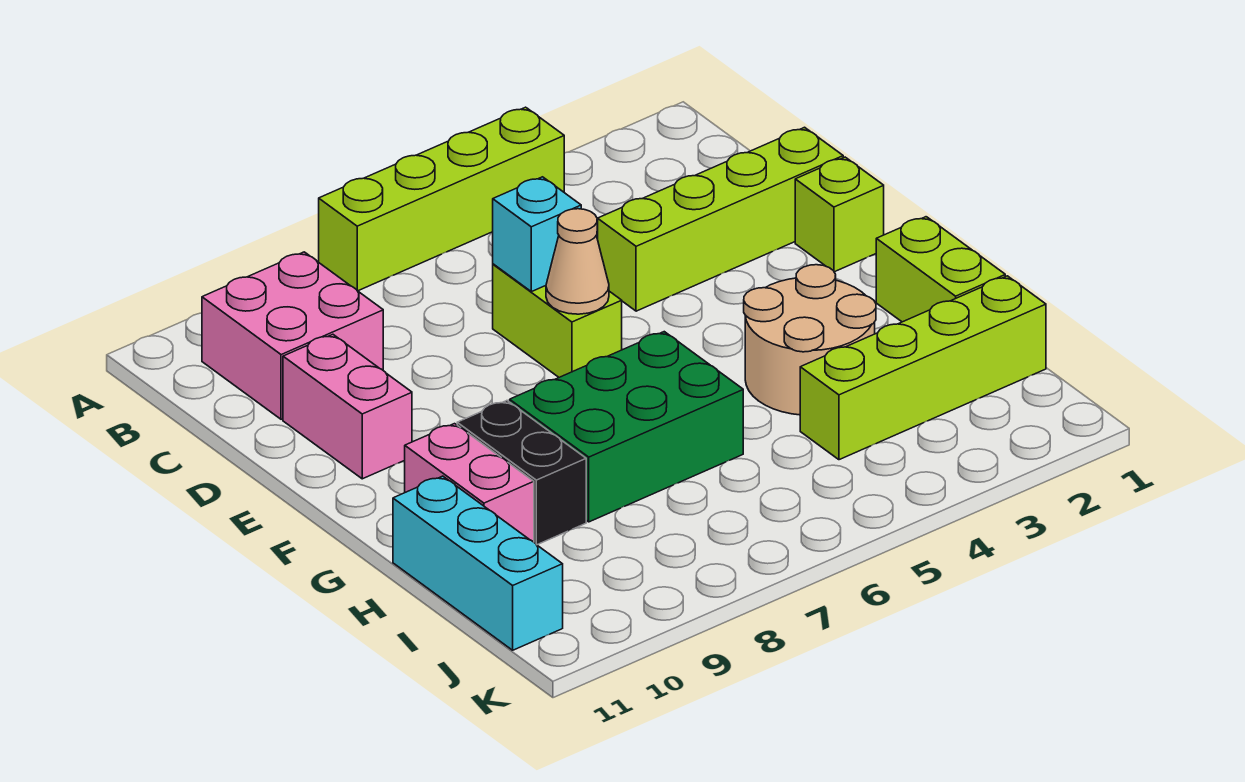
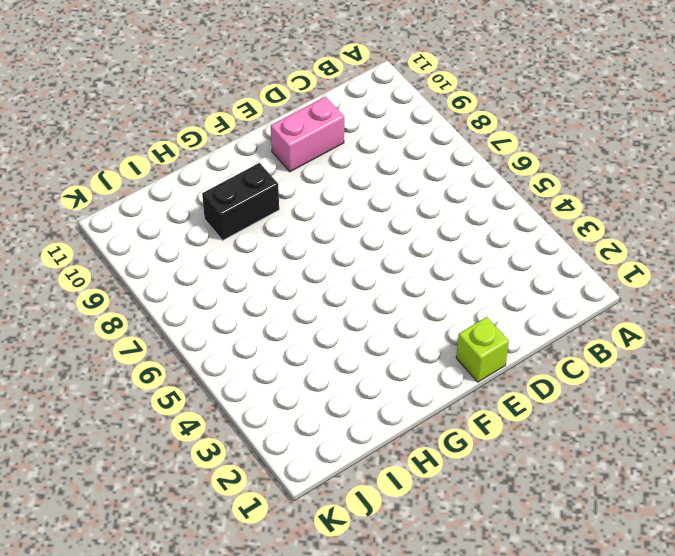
none -> lime 1x4 brick [319,107,564,291]
none -> pink 2x2 brick [202,252,383,419]
none -> lime 1x4 brick [598,127,843,311]

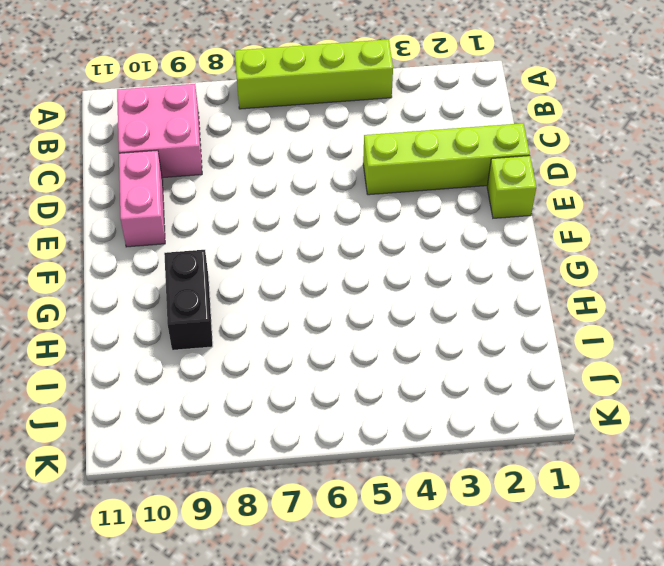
none -> lime 1x2 brick [493,264,622,377]
none -> lime 1x2 brick [876,217,1005,322]
none -> tan 2x2 round brick [744,265,876,415]

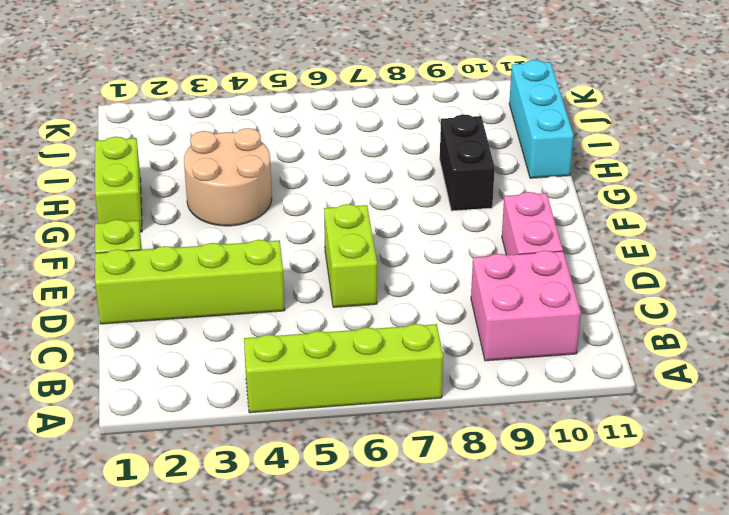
none -> green 2x3 brick [510,332,743,522]
none -> pink 1x2 brick [405,424,534,542]
none -> lime 1x4 brick [800,276,1046,460]

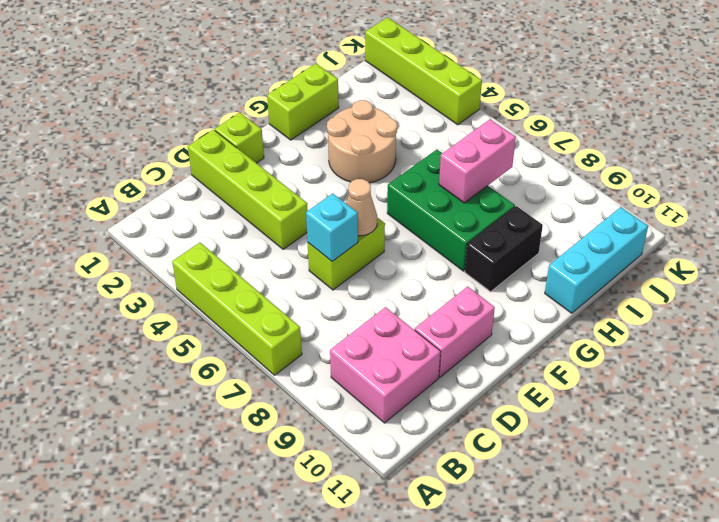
pink 1x2 brick [439,119,516,203] -> pink 1x2 brick moved to [405,424,534,542]
lime 1x4 brick [365,17,482,125] -> lime 1x4 brick moved to [800,276,1046,460]

